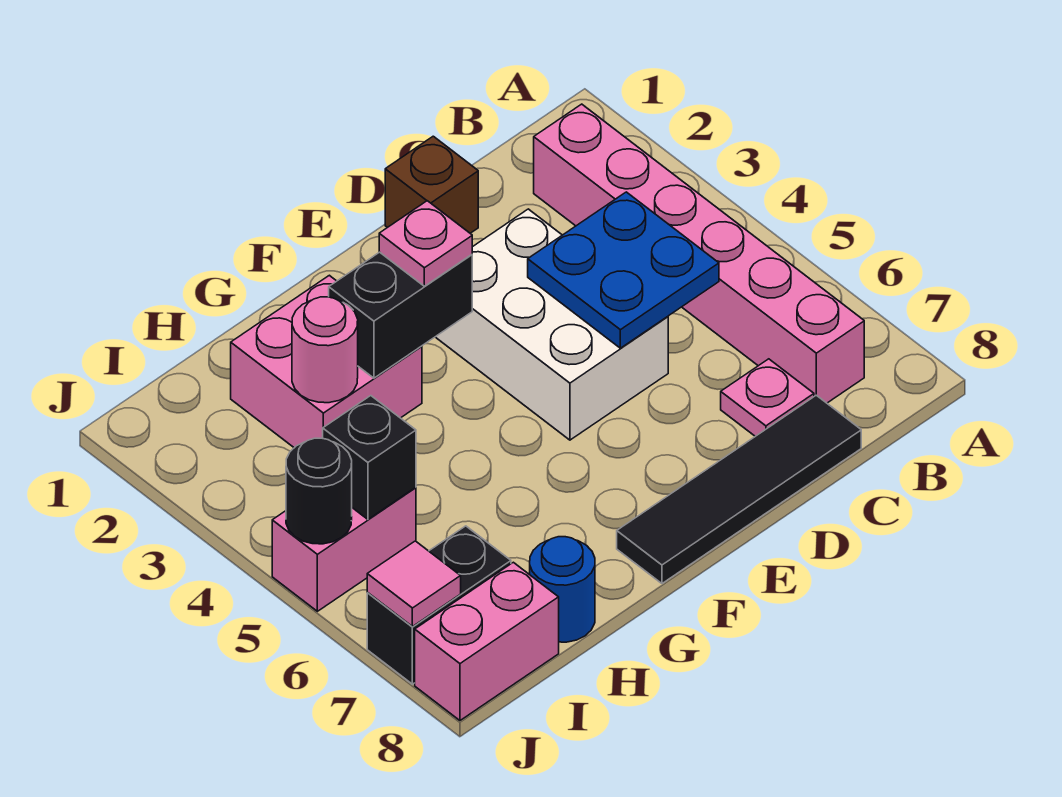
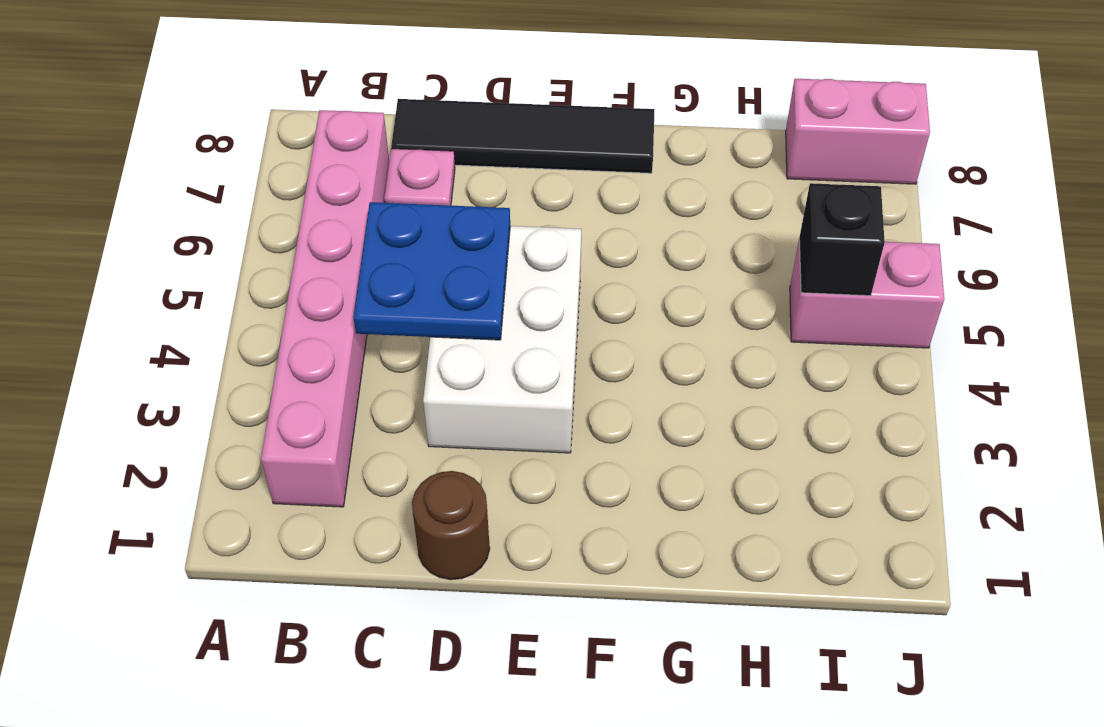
brown 1x1 round brick [412,471,490,580] -> brown 1x1 brick [385,136,478,233]
none -> pink 2x2 brick [231,275,422,448]
none -> blue 1x1 round brick [530,537,595,642]
none -> black 1x2 brick [367,526,511,684]

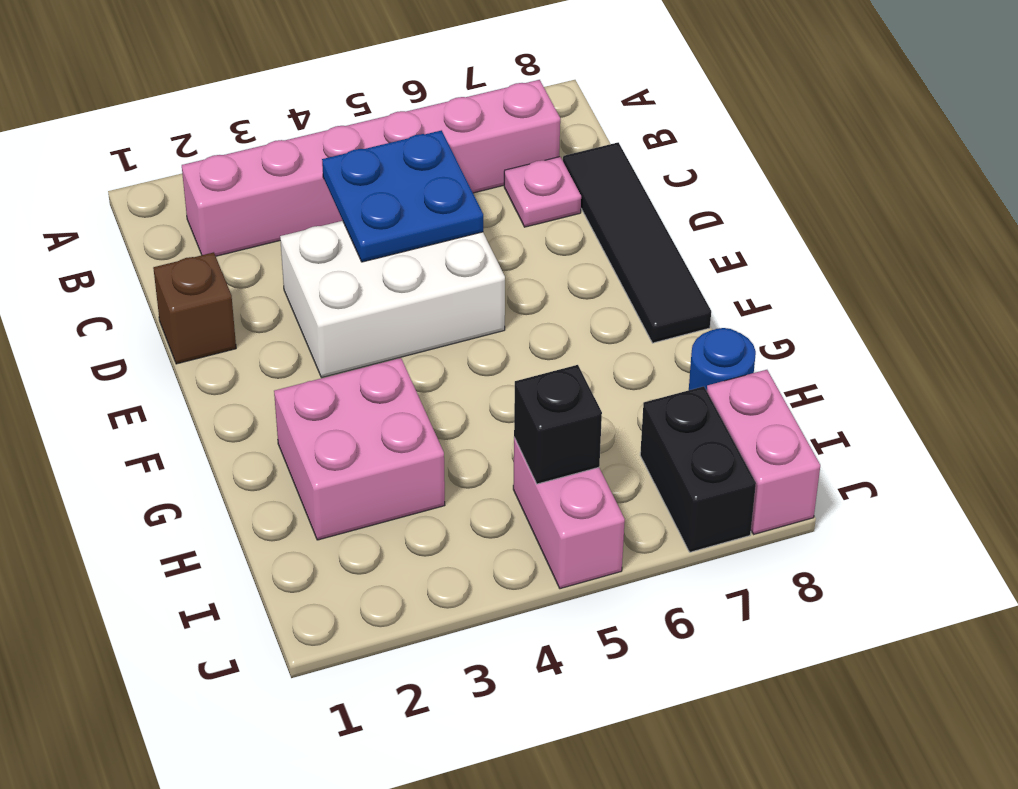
none -> black 1x2 brick [329,252,472,378]
none -> pink 1x1 round brick [292,297,358,403]
none -> black 1x1 round brick [286,438,352,544]

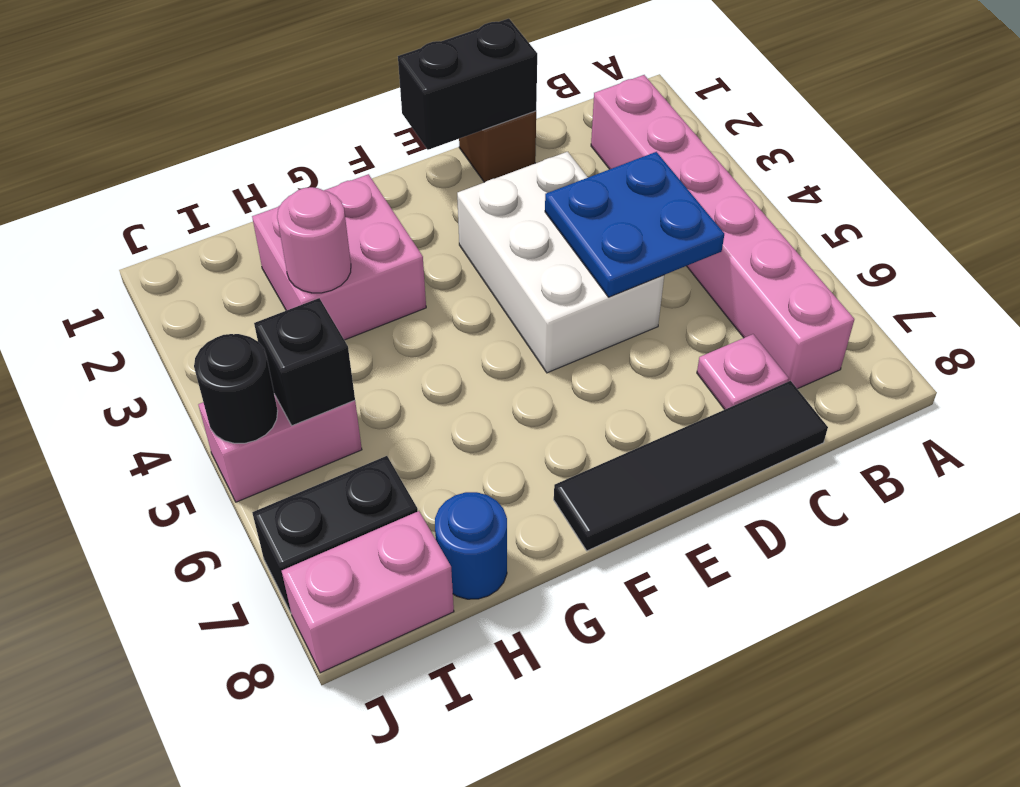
black 1x2 brick [398,19,537,150] -> black 1x2 brick moved to [329,252,472,378]
none -> pink 1x1 tile [367,541,461,627]
none -> pink 1x1 plate [379,201,472,286]

